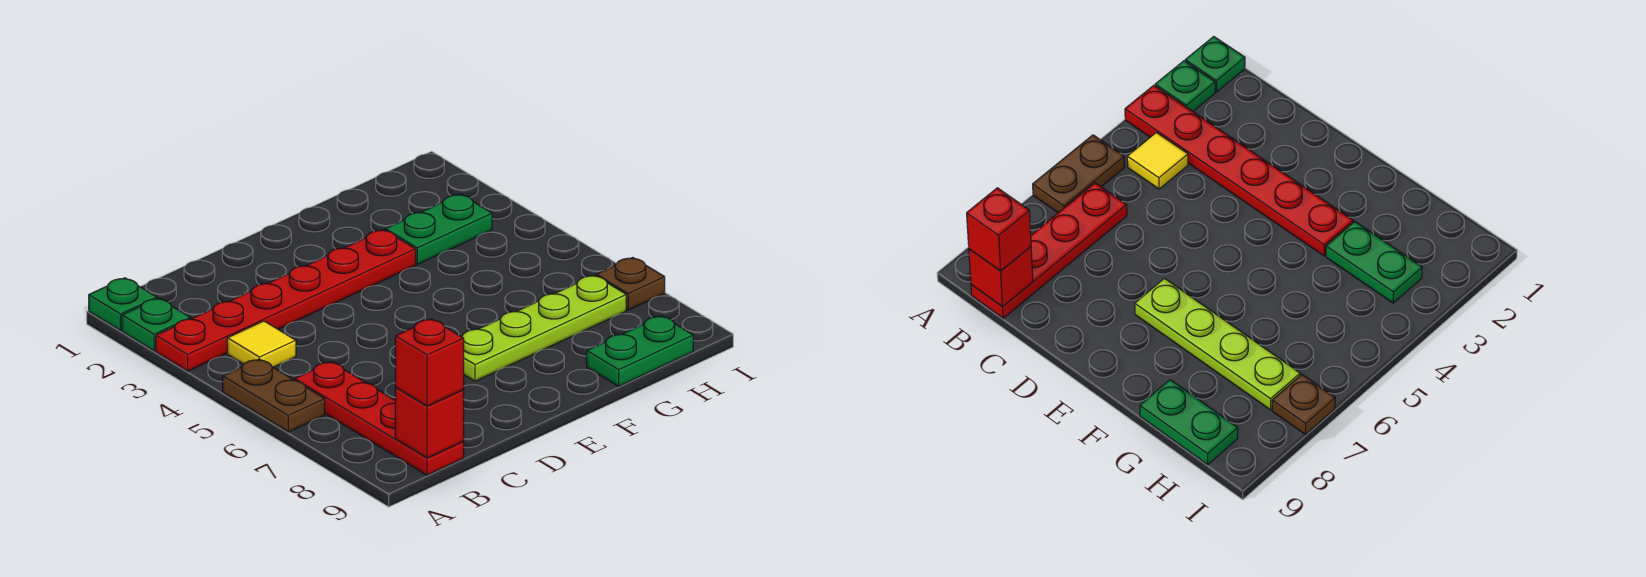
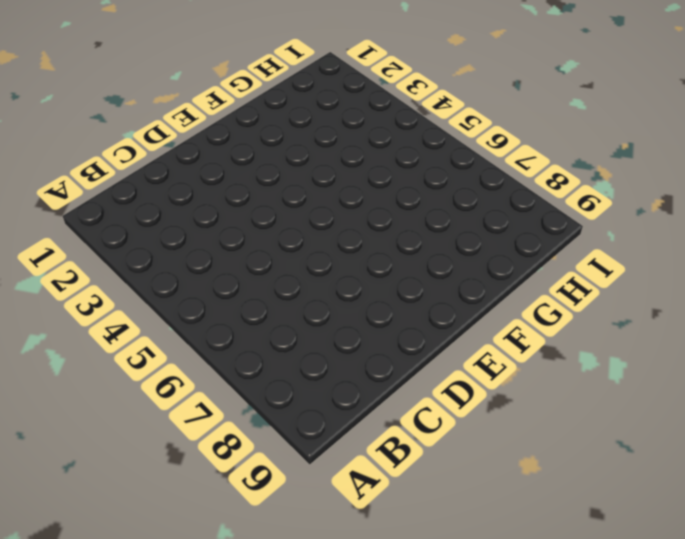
none -> green 1x1 plate [89,278,157,331]
none -> green 1x1 plate [122,298,190,351]
none -> red 1x6 plate [156,230,416,371]

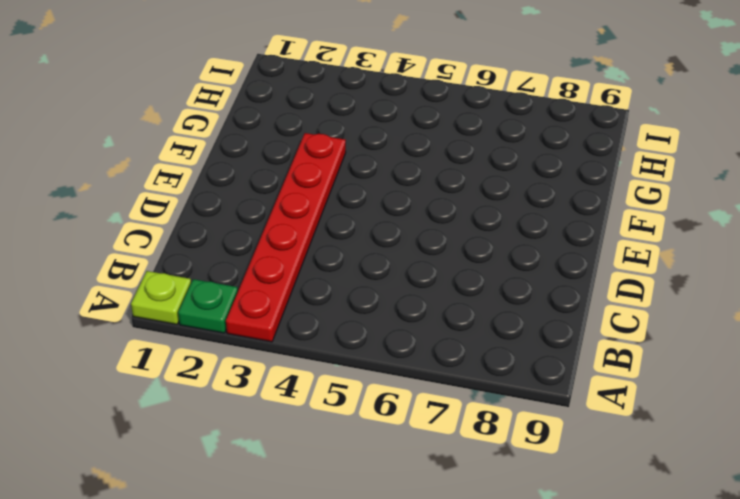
lime 1x1 plate [131,271,191,325] -> green 1x1 plate [89,278,157,331]
none -> brown 1x2 plate [223,359,325,432]
none -> yellow 1x1 tile [227,321,296,367]
none -> red 1x4 plate [295,362,464,475]

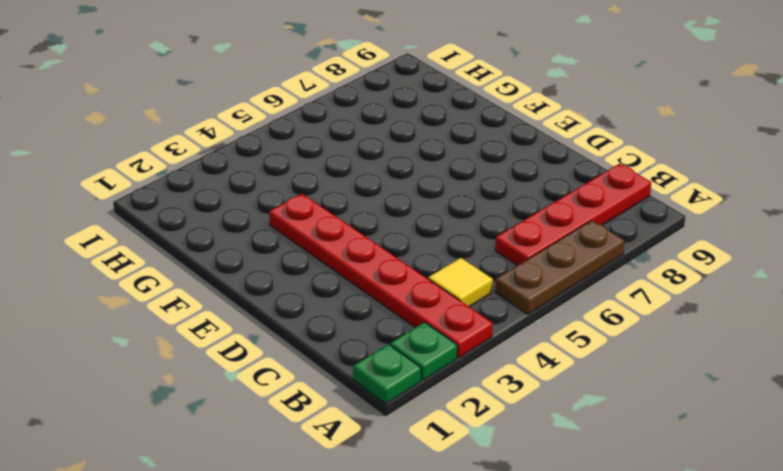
brown 1x3 plate [495,220,625,314] -> brown 1x2 plate [223,359,325,432]
none -> lime 1x4 plate [462,275,626,381]
none -> green 1x2 plate [385,194,492,264]
none -> green 1x2 plate [587,316,693,386]

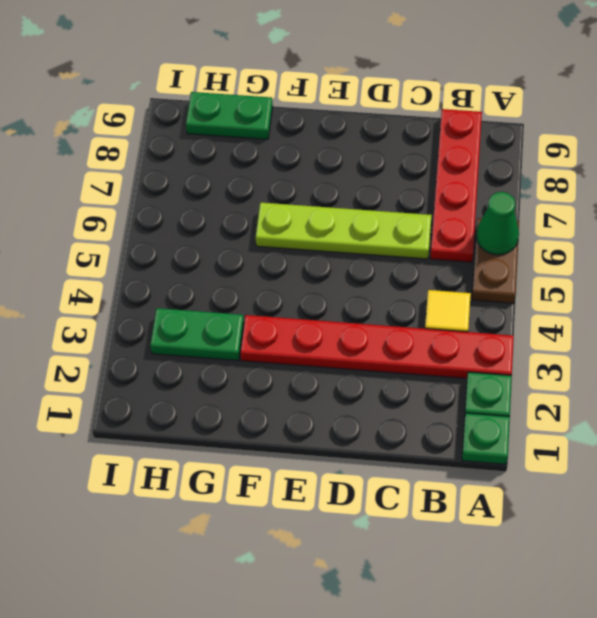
green 1x1 cone [476,192,519,255] -> none
lime 1x4 plate [256,203,432,259] -> lime 1x4 plate moved to [462,275,626,381]
none -> brown 1x1 plate [596,257,665,310]
none -> red 1x1 brick [395,387,464,458]
none -> red 1x1 brick [395,319,464,406]

